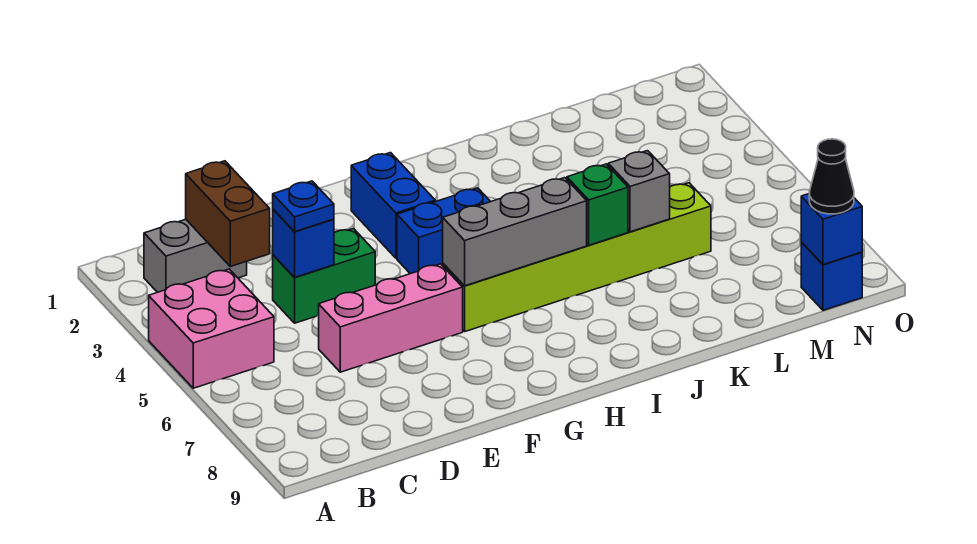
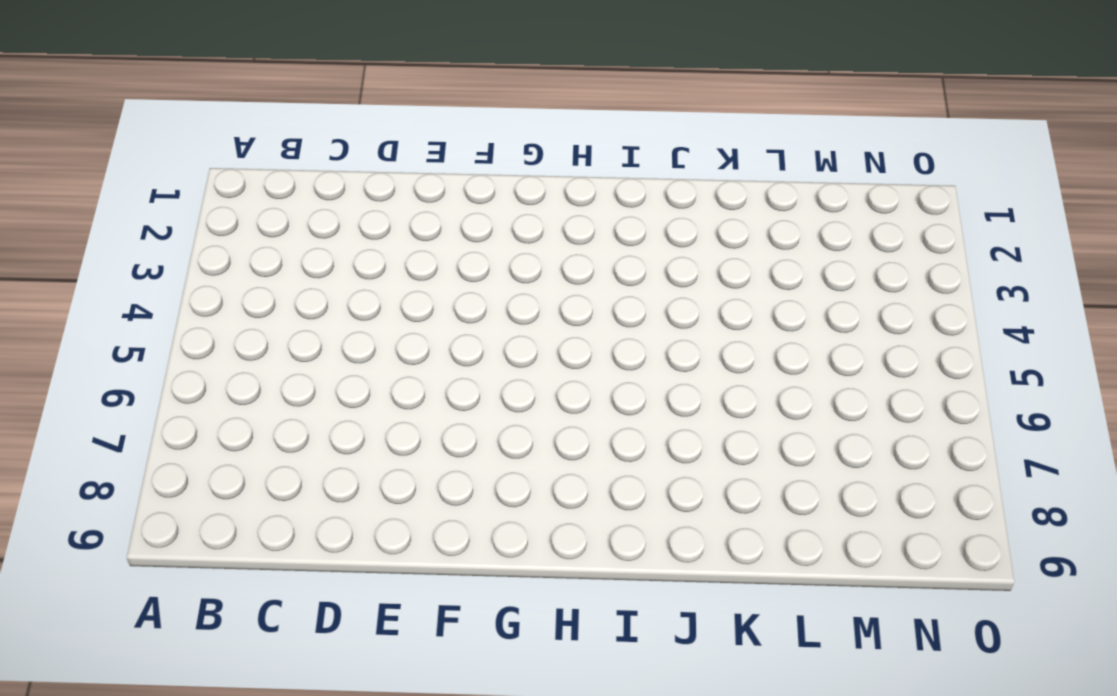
none -> pink 2x2 brick [149,269,274,388]
none -> grey 1x2 brick [144,219,247,292]
none -> green 1x2 brick [273,229,375,323]

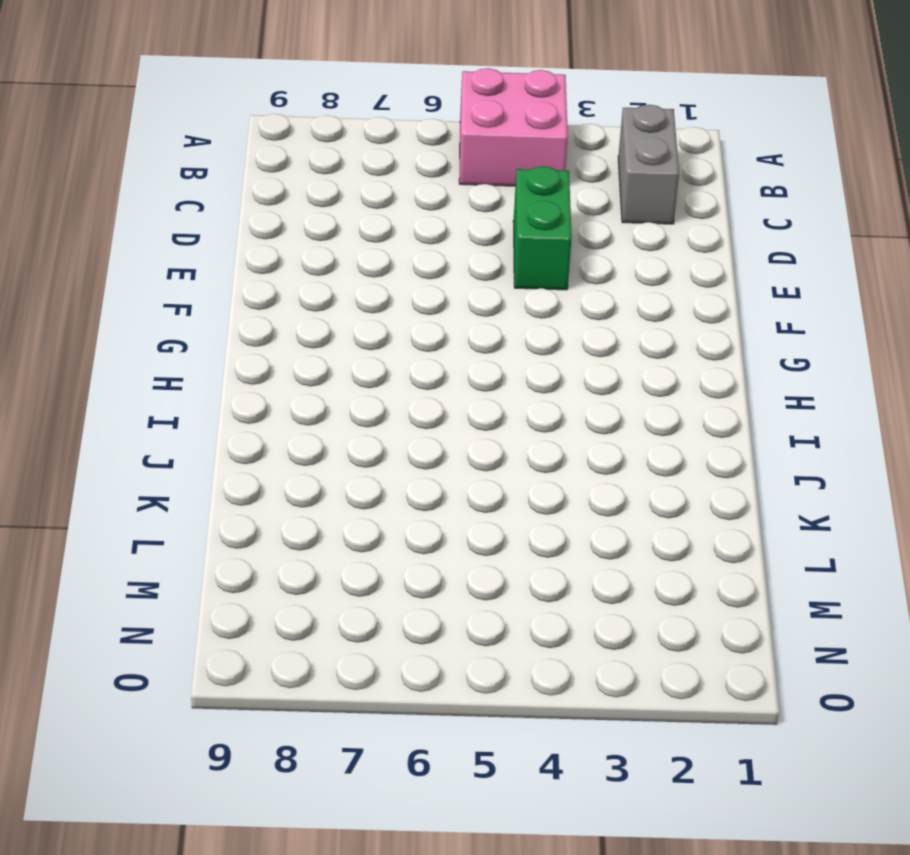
none -> pink 1x3 brick [319,264,463,372]
none -> blue 1x2 brick [351,153,435,258]
none -> blue 1x2 brick [397,188,491,274]

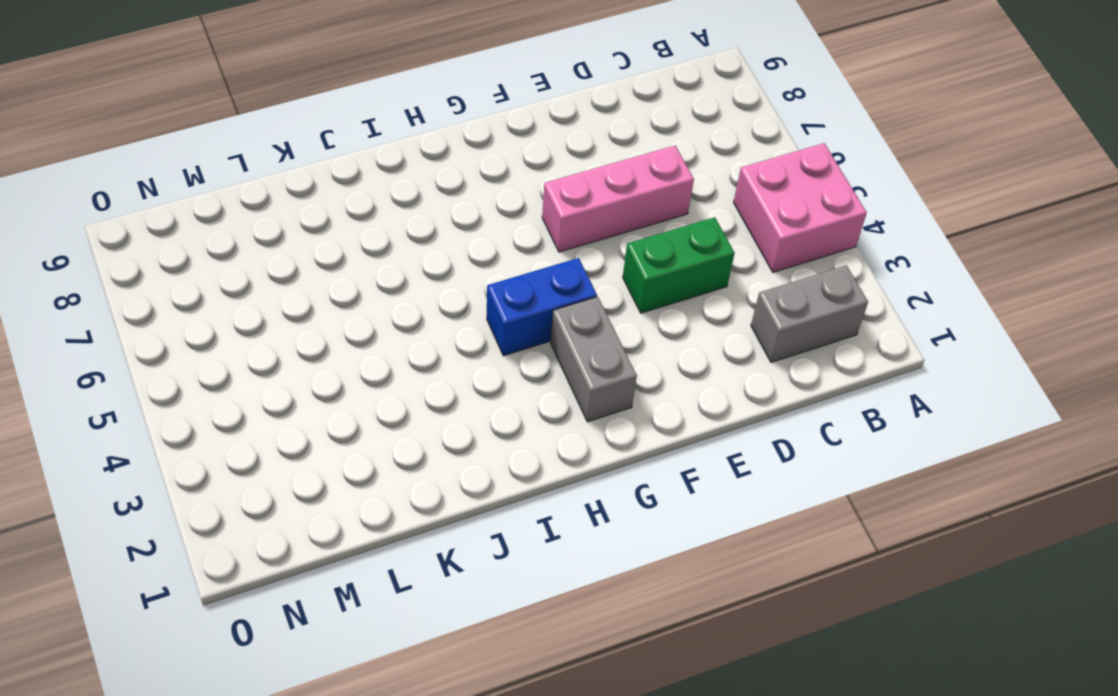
grey 1x2 brick [551,297,637,422] -> blue 1x2 brick [351,153,435,258]
none -> lime 1x6 brick [443,183,711,331]
none -> blue 1x1 brick [801,242,862,310]
none -> brown 1x2 brick [186,161,270,267]

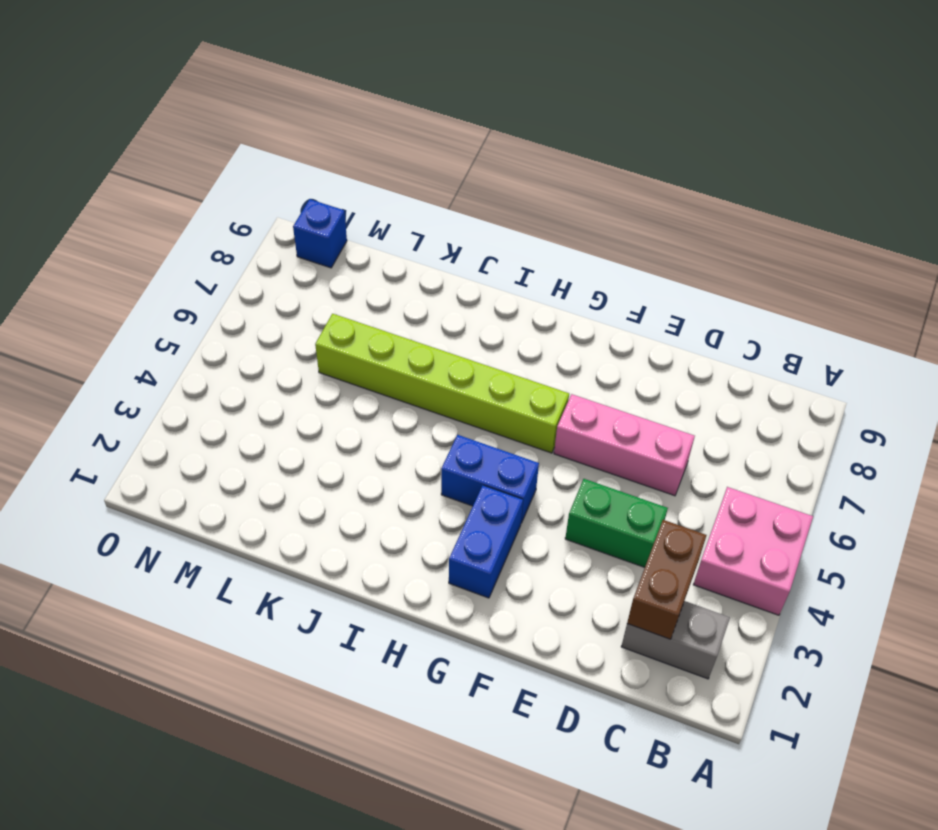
none -> blue 1x1 brick [273,209,334,278]
none -> grey 1x3 brick [443,178,587,286]
none -> green 1x1 brick [567,164,628,245]

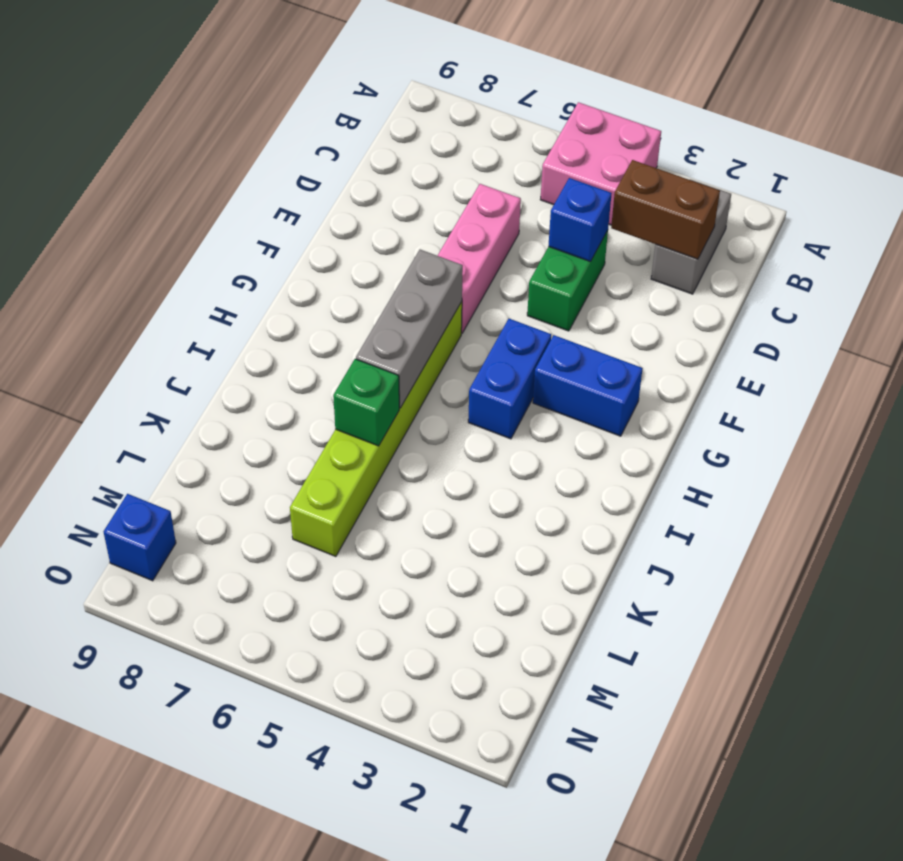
none -> grey 1x1 brick [608,151,670,232]
none -> blue 1x1 brick [801,194,862,265]
none -> blue 1x1 plate [273,181,334,232]

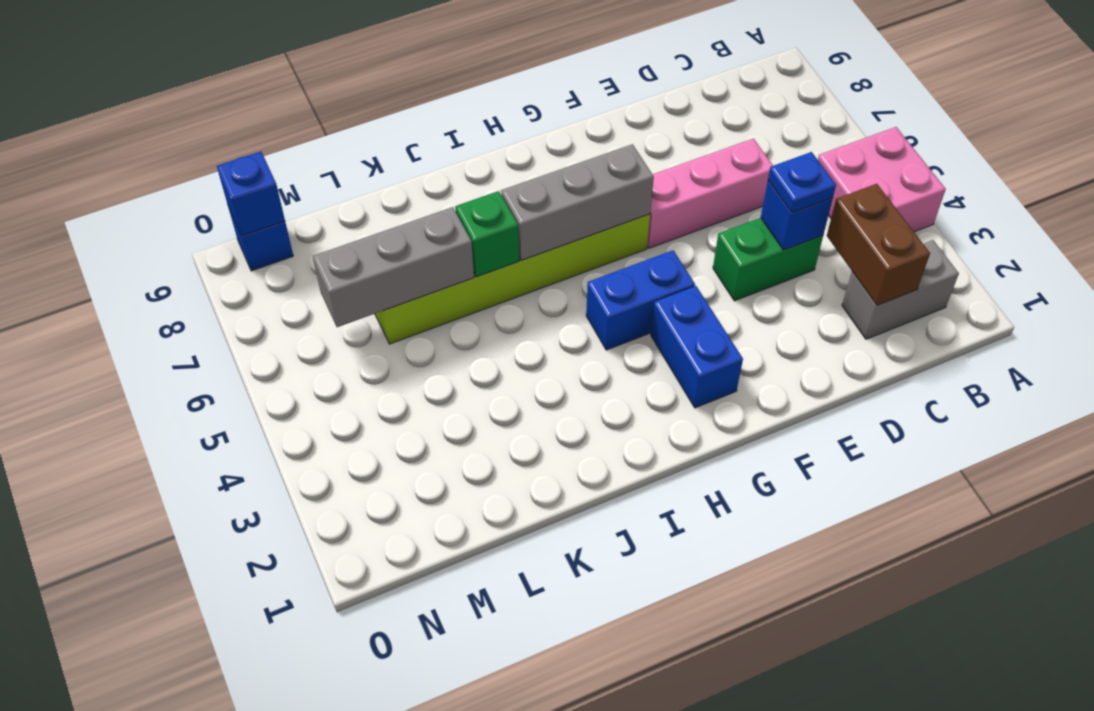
grey 1x3 brick [313,207,474,327] -> grey 1x1 brick [608,151,670,232]
none -> black 1x1 cone [809,139,854,214]

